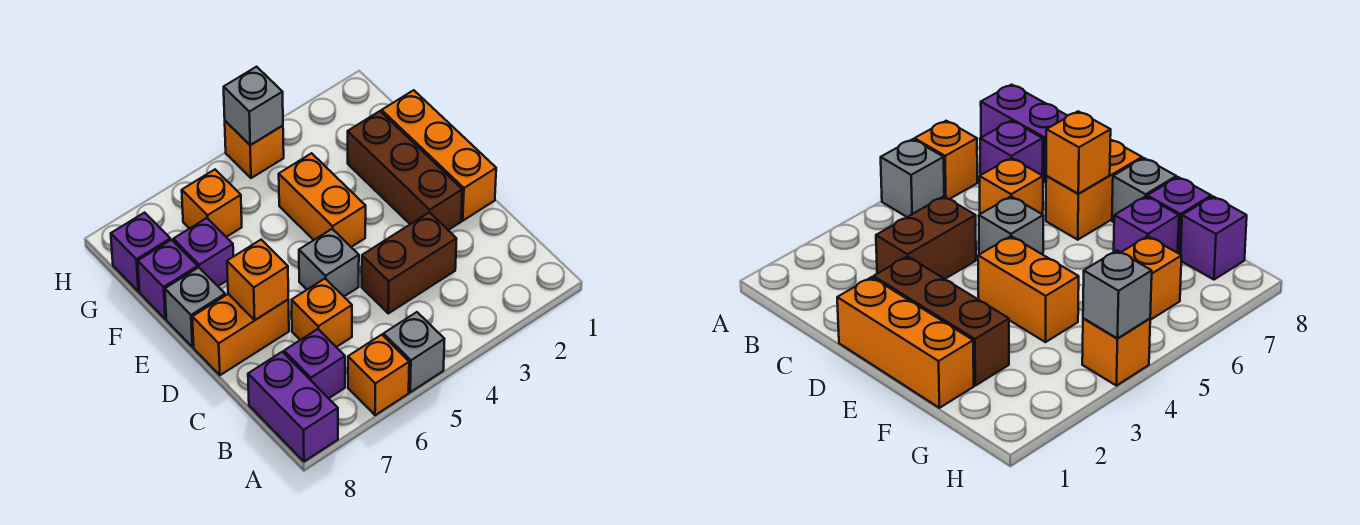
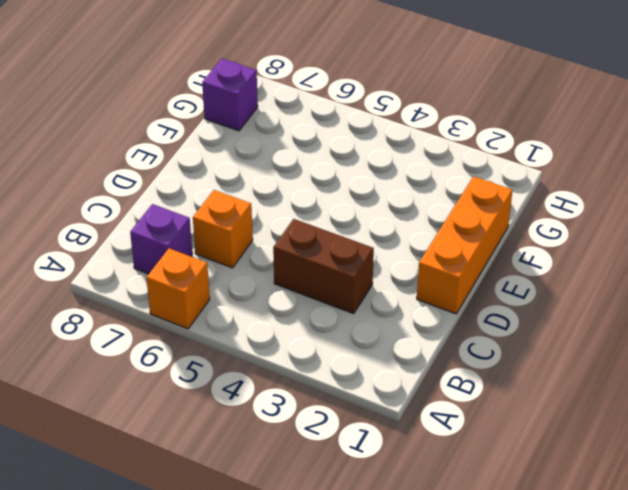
none -> grey 1x1 brick [384,312,444,392]
none -> purple 1x2 brick [248,352,338,462]
none -> brown 1x3 brick [348,111,462,230]

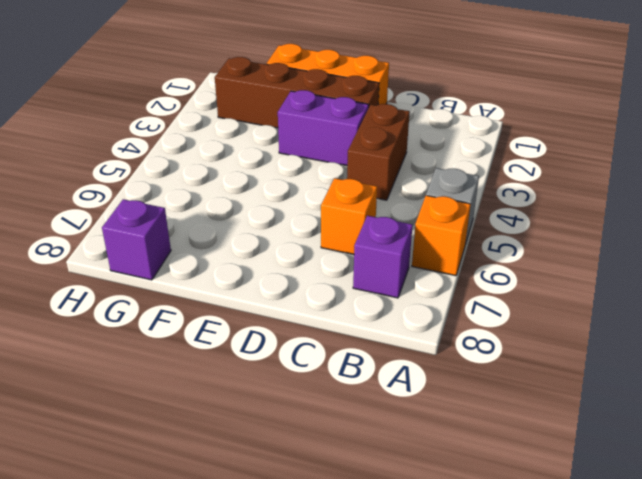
brown 1x4 brick [215,57,379,128] -> brown 1x3 brick [348,111,462,230]
purple 1x2 brick [278,90,369,166] -> purple 1x2 brick moved to [248,352,338,462]
none -> grey 1x1 brick [299,229,359,296]
none -> orange 1x2 brick [192,294,289,375]
none -> orange 1x2 brick [279,153,366,247]

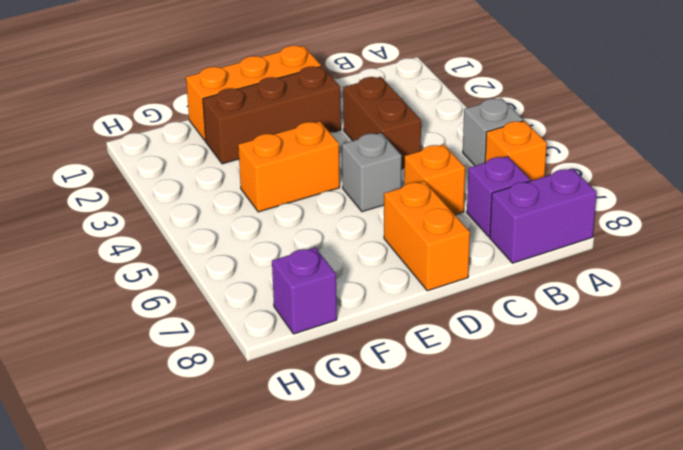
none -> grey 1x1 brick [165,267,225,347]
none -> purple 1x1 brick [173,218,233,286]
none -> purple 1x1 brick [138,240,198,319]

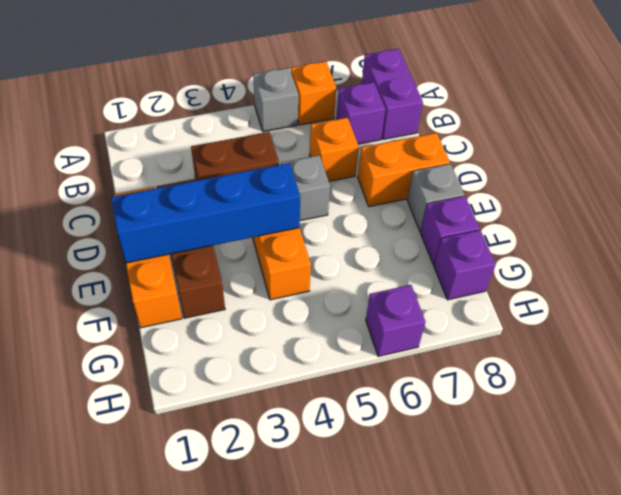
blue 1x4 brick [111,163,300,263] -> none
purple 1x1 brick [366,285,425,356] -> purple 1x1 brick moved to [173,218,233,286]
none -> orange 1x1 brick [182,170,242,237]
none -> orange 1x1 brick [225,121,284,178]
none -> orange 1x1 brick [227,240,288,320]

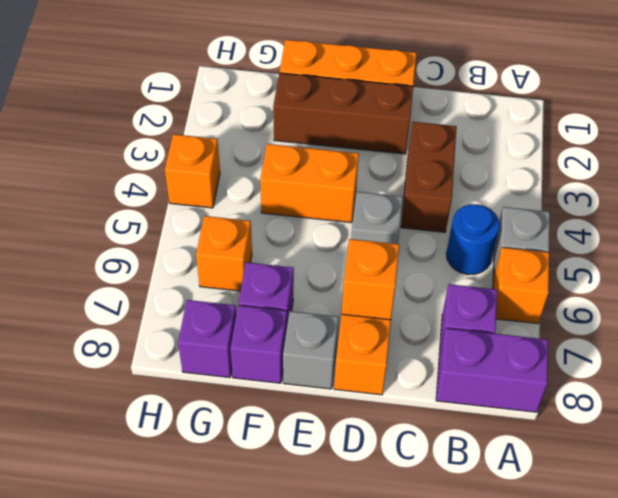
blue 1x1 round brick [446,204,500,275] -> none
none -> orange 1x1 brick [292,279,352,347]
none -> grey 1x1 brick [224,67,283,145]

